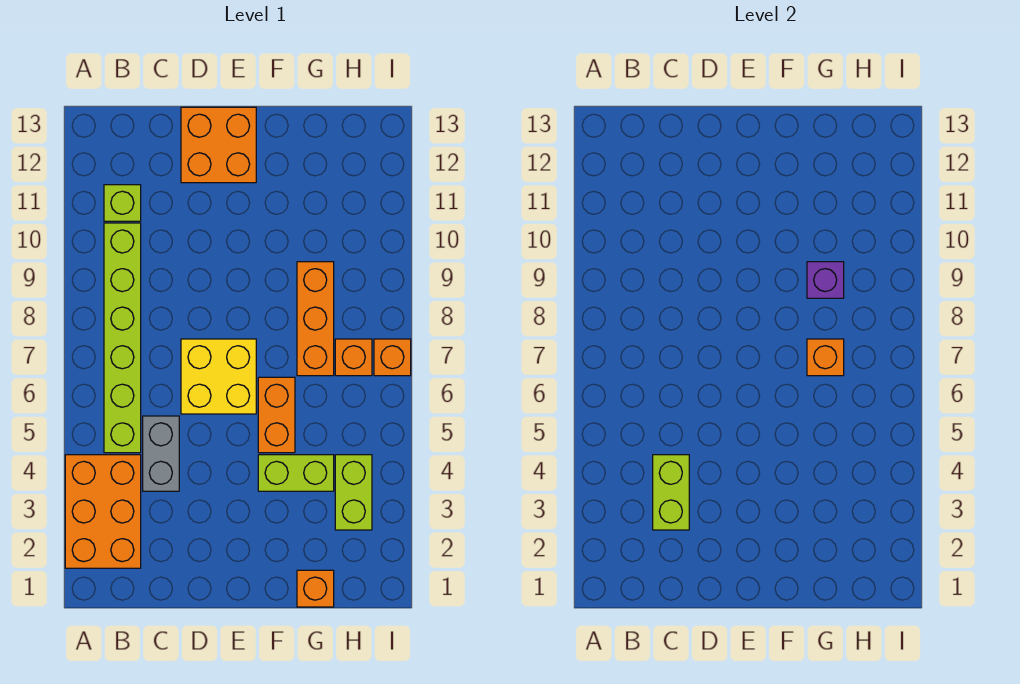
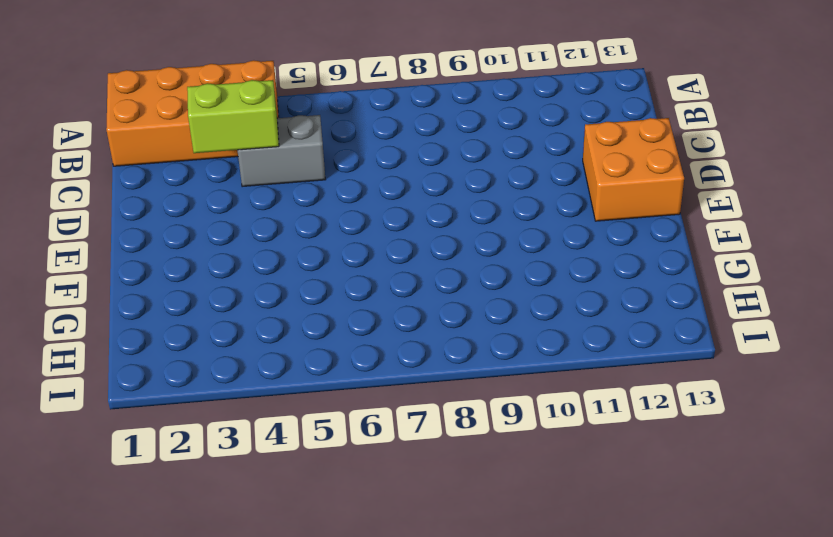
orange 2x4 brick [106,60,279,166] -> orange 2x3 brick [65,455,141,568]
none -> lime 1x6 brick [104,223,141,453]
none -> lime 1x1 brick [104,185,141,221]
none -> yellow 2x2 brick [181,339,256,414]

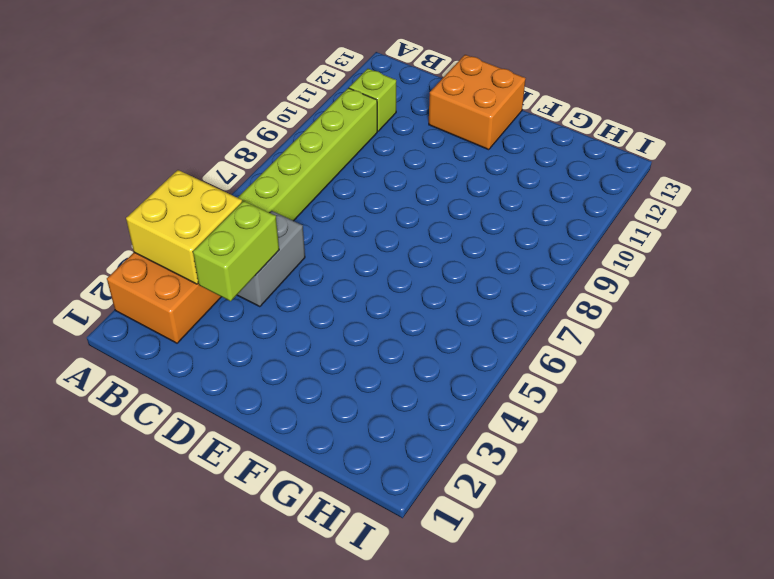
yellow 2x2 brick [126,170,242,284] -> yellow 2x2 brick moved to [181,339,256,414]
none -> lime 1x2 brick [258,455,334,491]
none -> orange 1x2 brick [258,377,295,453]
none -> orange 1x1 brick [297,570,334,607]

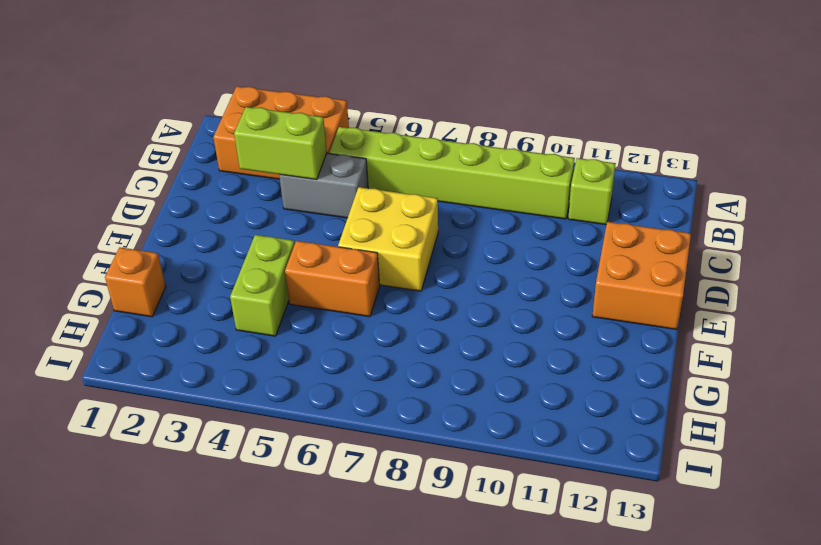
none -> orange 1x3 brick [297,262,334,376]
none -> lime 1x2 brick [335,455,372,530]
none -> orange 1x1 brick [335,339,372,376]

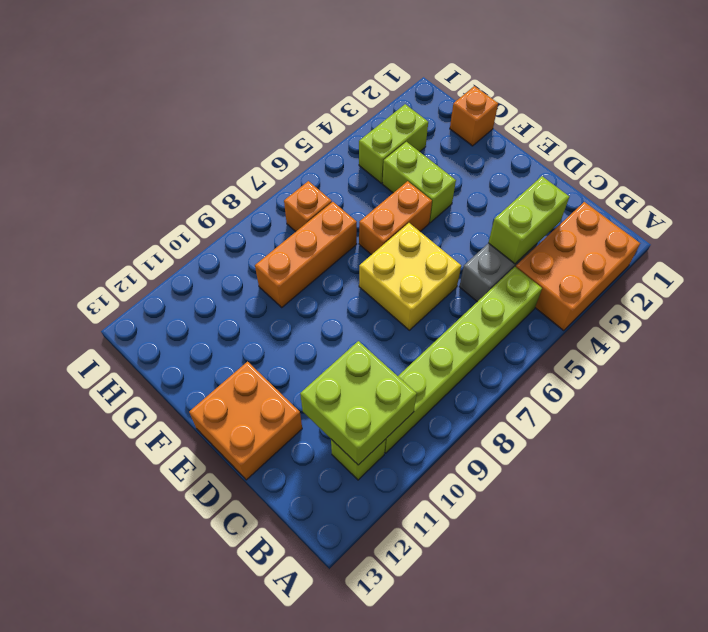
lime 2x2 brick [300,341,417,465] -> none
none -> orange 1x1 brick [374,339,411,376]
none -> orange 1x1 brick [807,339,844,376]
none -> purple 1x1 brick [807,262,844,298]

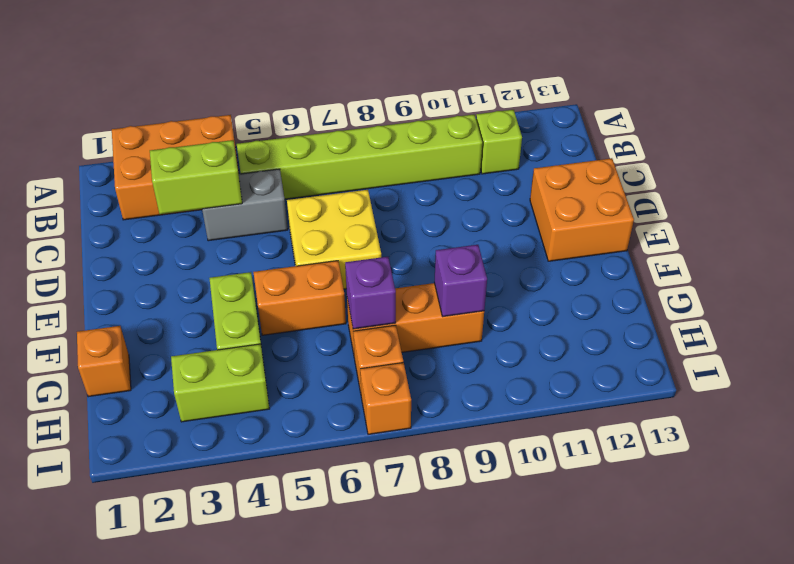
purple 1x1 brick [345,257,396,329] -> orange 1x1 brick [807,339,844,376]

